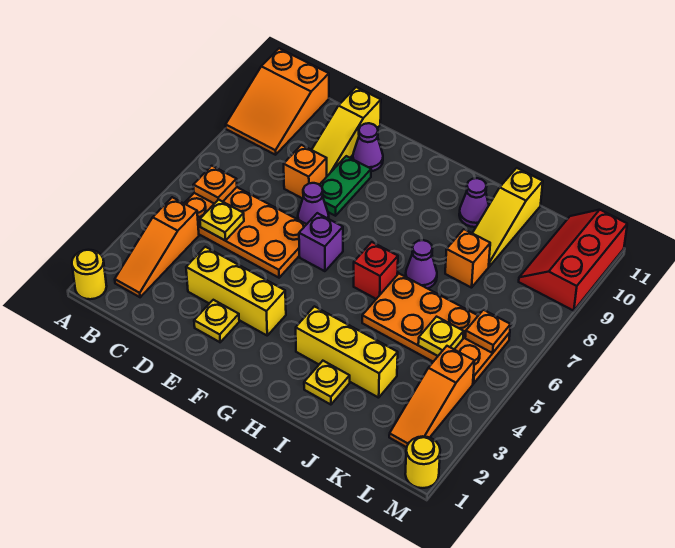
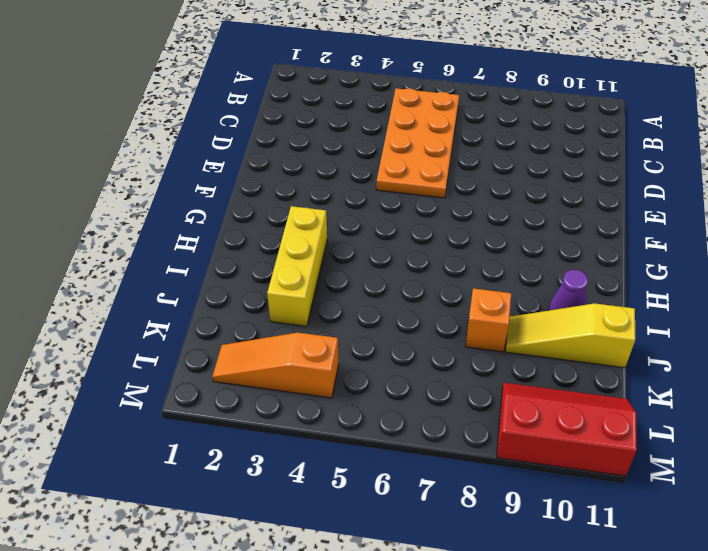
none -> yellow 1x1 round brick [72,250,107,299]
none -> orange 2x3 slope [226,48,329,155]
none -> orange 1x3 slope [115,197,199,297]

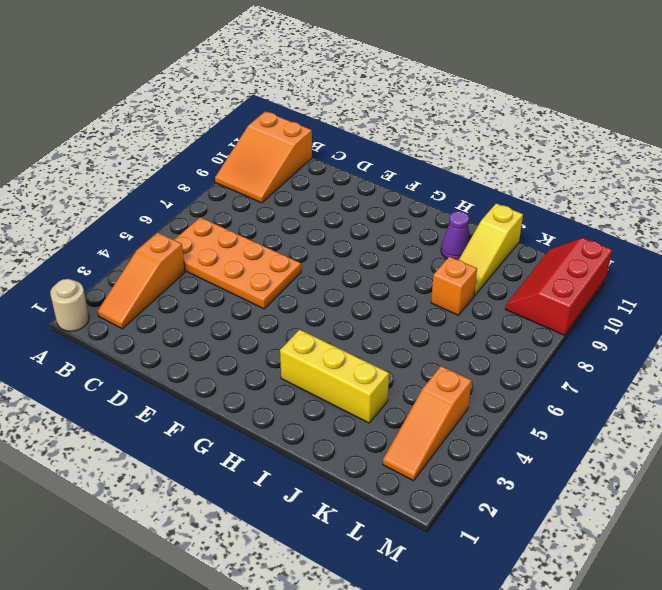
tan 1x1 round brick [50,279,89,331] -> yellow 1x1 round brick [72,250,107,299]
none -> yellow 1x3 brick [186,247,286,335]
none -> orange 1x1 brick [284,145,327,199]
none -> yellow 1x3 slope [312,87,381,176]

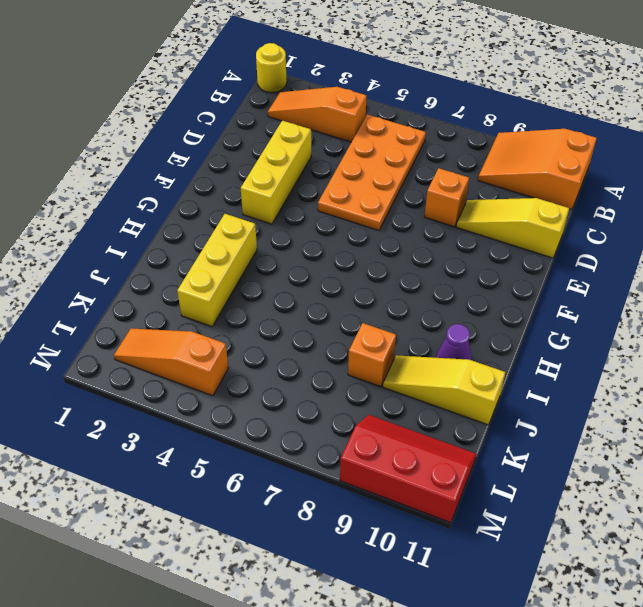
none -> yellow 1x1 plate [194,300,239,342]
none -> purple 1x1 cone [298,183,329,224]
none -> green 1x2 plate [320,156,371,216]

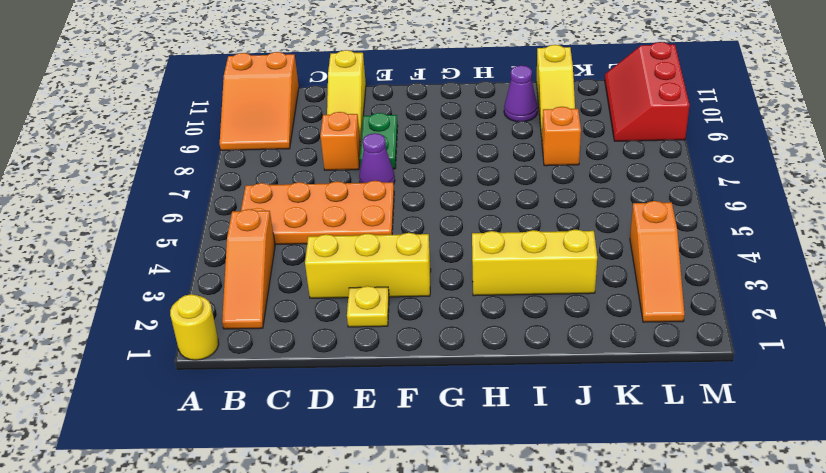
none -> purple 1x1 cone [353,123,383,171]
none -> purple 1x1 brick [299,213,343,271]
none -> red 1x1 brick [354,242,398,299]

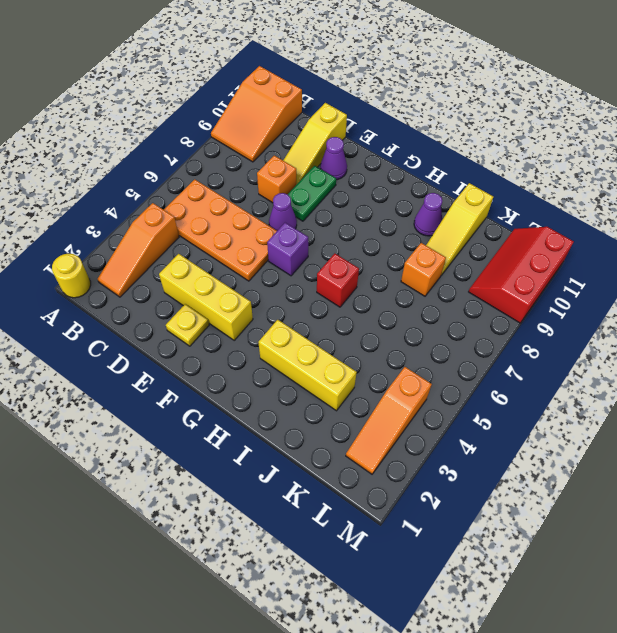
none -> yellow 1x1 plate [304,361,350,405]
none -> orange 2x4 plate [362,274,510,384]
none -> purple 1x1 cone [406,240,437,289]

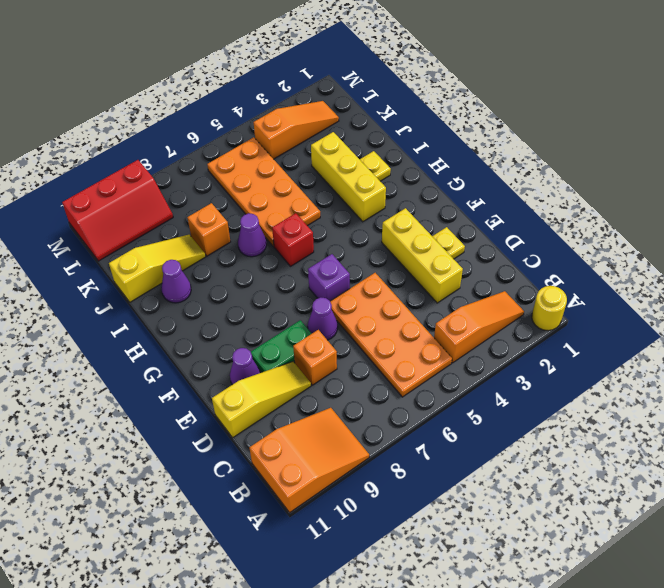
none -> yellow 1x1 round brick [405,436,440,488]
none -> orange 1x1 plate [193,166,237,204]
none -> yellow 1x1 plate [200,199,244,240]

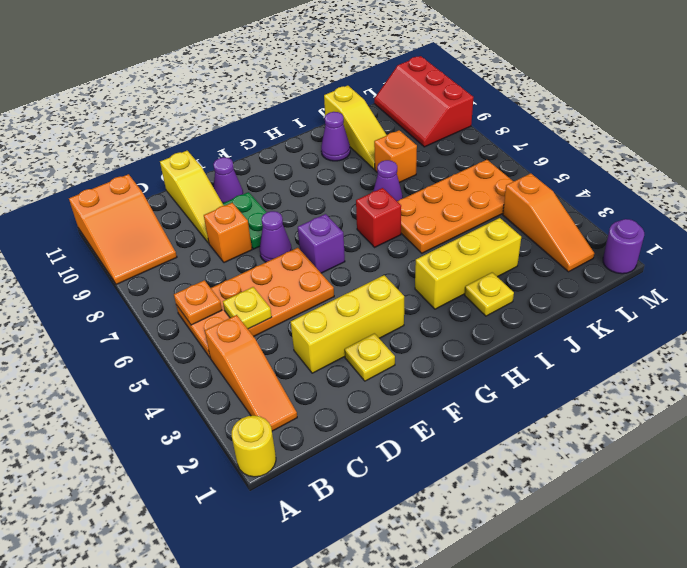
purple 1x1 round brick [603,219,644,274] -> yellow 1x1 round brick [405,436,440,488]
none -> yellow 1x1 plate [418,317,464,356]
none -> orange 1x1 plate [465,310,511,353]

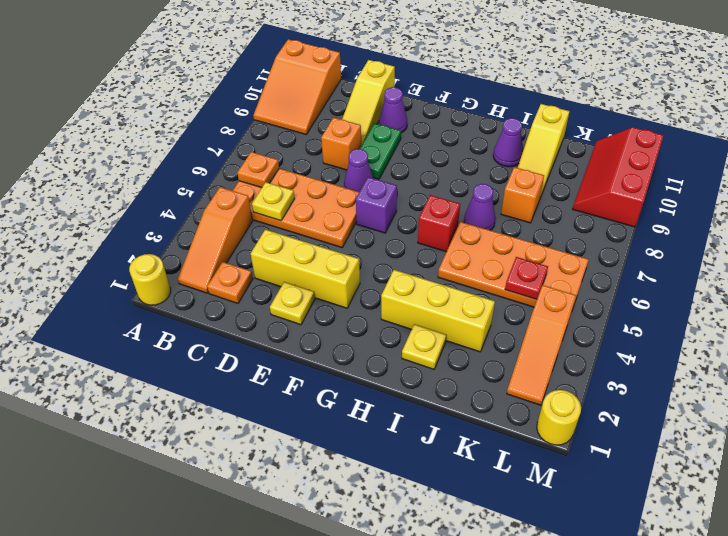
orange 1x1 plate [207,262,253,303] -> orange 1x1 plate moved to [465,310,511,353]
red 1x1 plate [505,257,548,299] -> yellow 1x1 plate [418,317,464,356]

